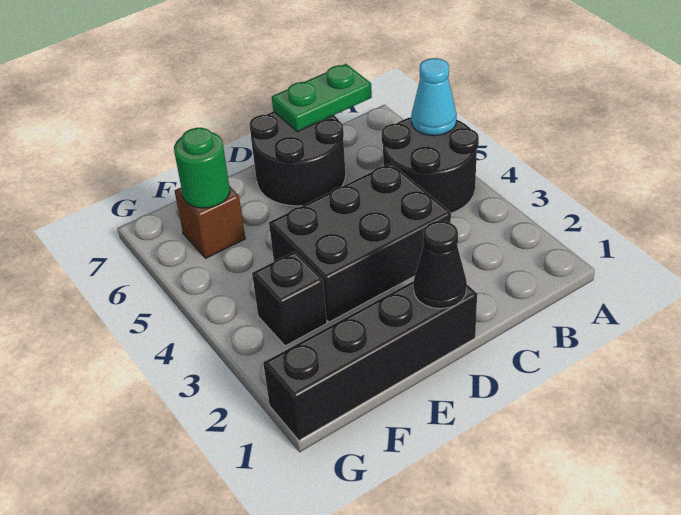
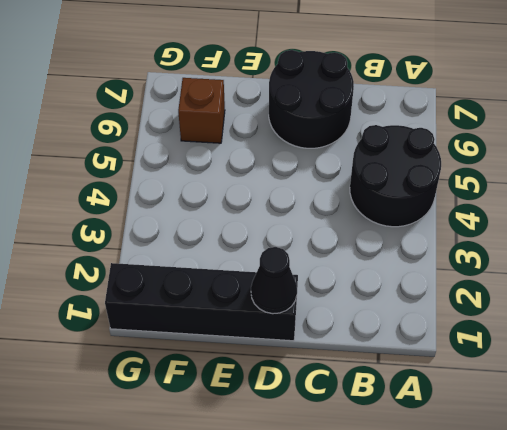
none -> black 2x3 brick [269,163,451,322]
none -> black 1x1 brick [252,251,327,346]

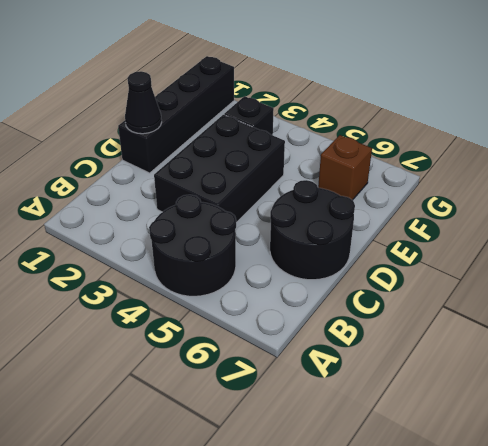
none -> cyan 1x1 cone [411,58,457,136]
none -> green 1x2 plate [272,64,372,132]

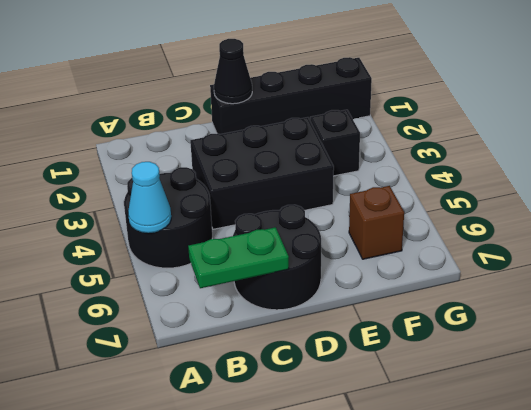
none -> green 1x1 round brick [174,128,230,208]

